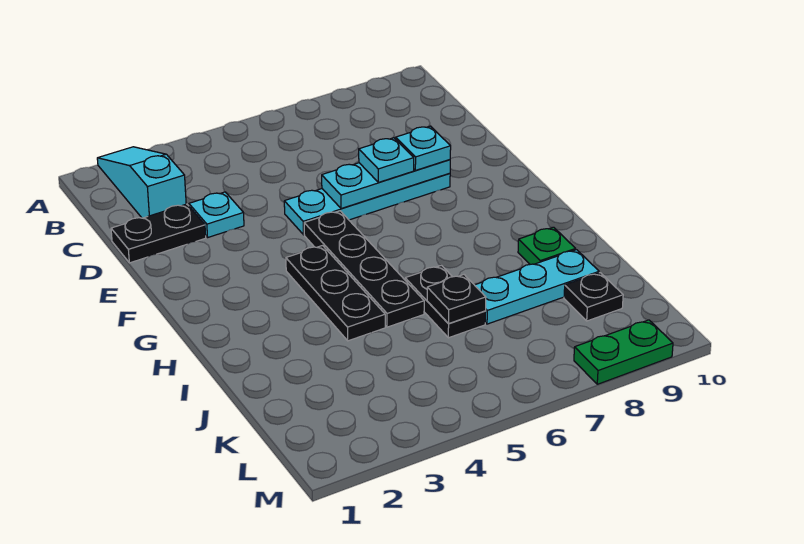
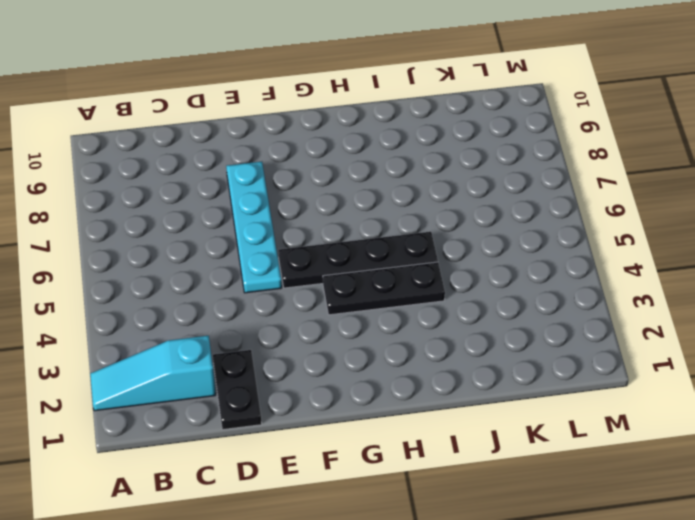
none -> cyan 1x1 plate [189,192,244,237]
none -> black 1x2 plate [405,265,486,338]
none -> green 1x1 plate [518,227,576,264]

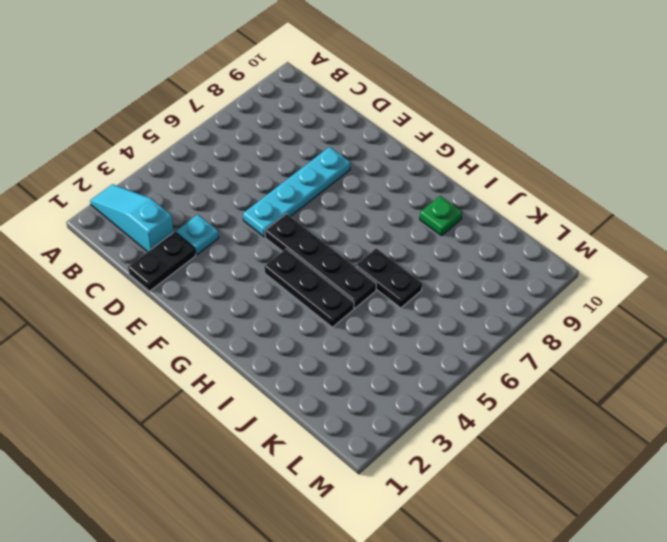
none -> cyan 1x3 plate [475,250,599,324]
none -> black 1x1 plate [564,273,623,321]
none -> green 1x2 plate [574,320,673,384]

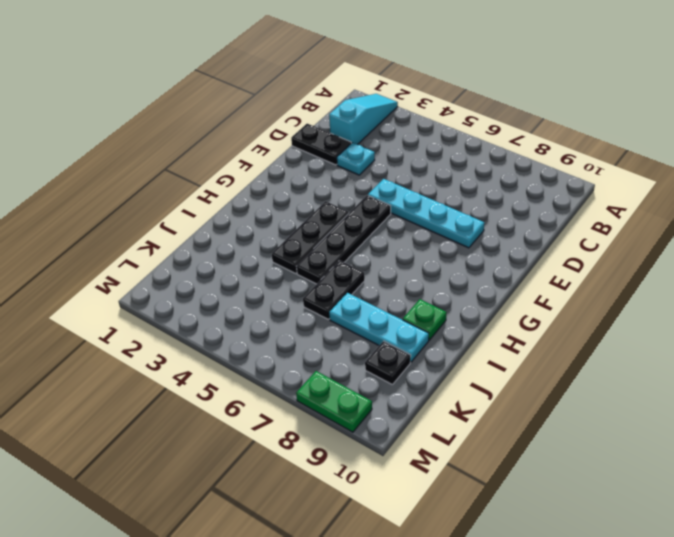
none -> cyan 1x3 plate [322,160,450,209]
none -> black 1x1 plate [427,275,486,324]
none -> cyan 1x1 plate [359,138,414,182]

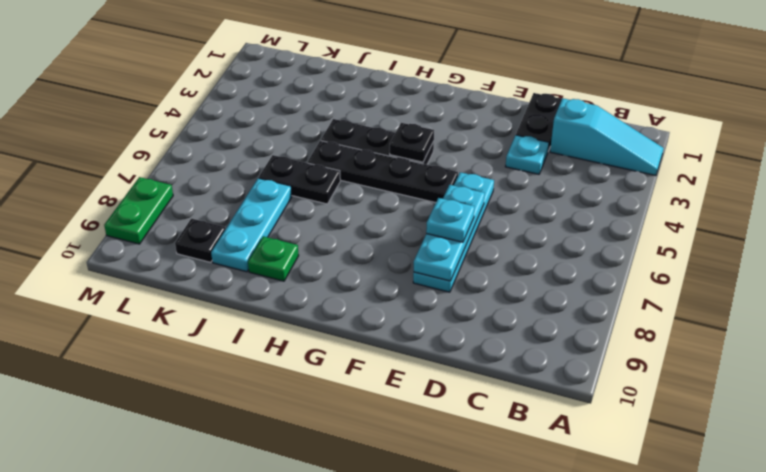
black 1x1 plate [390,123,434,162] -> black 1x1 plate moved to [427,275,486,324]
none -> cyan 1x1 plate [396,126,451,170]

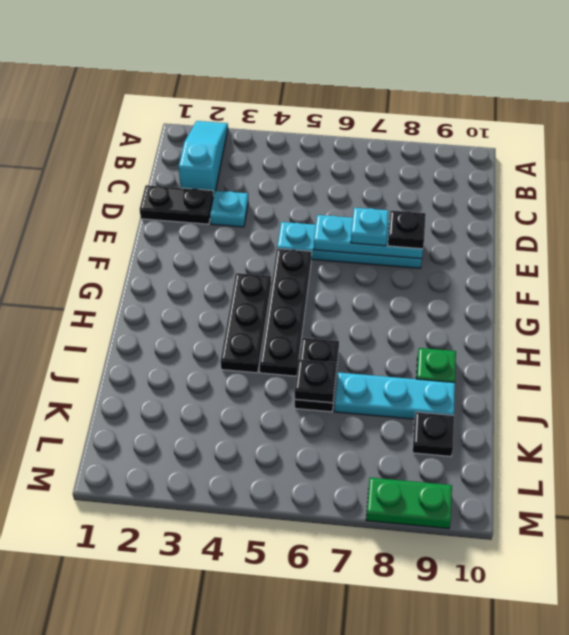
black 1x1 plate [388,211,426,249] -> cyan 1x1 plate [396,126,451,170]

